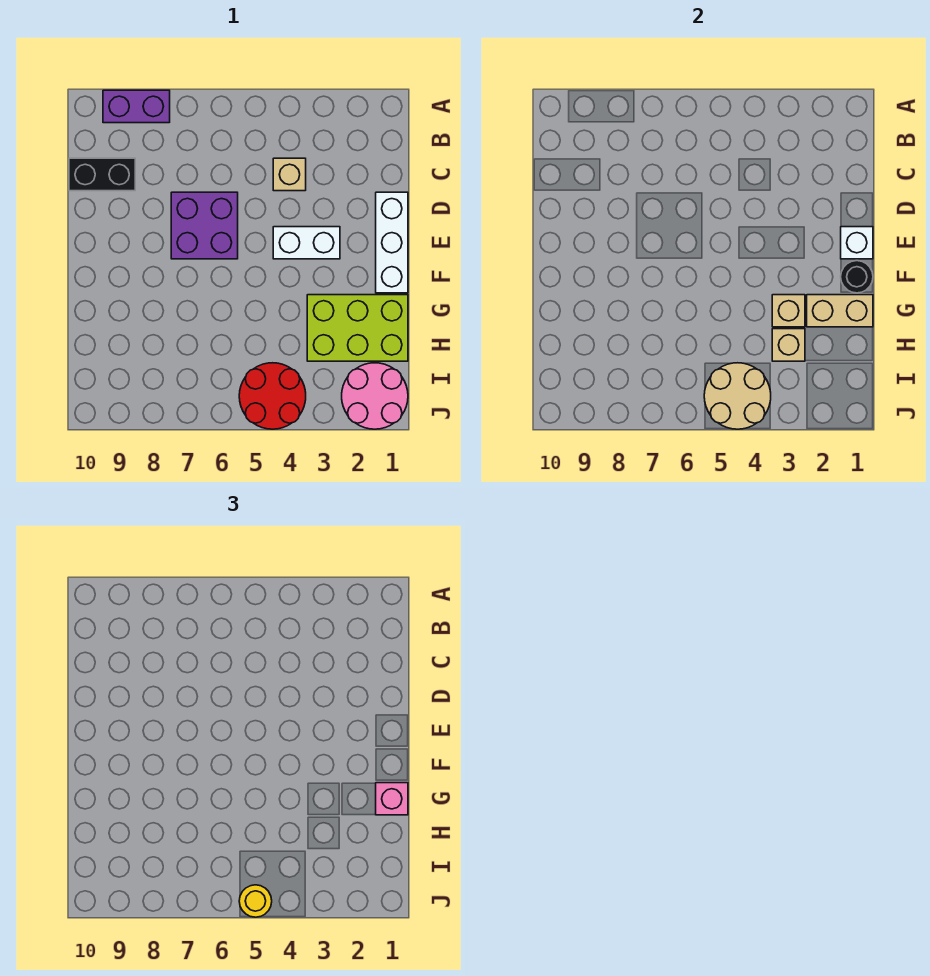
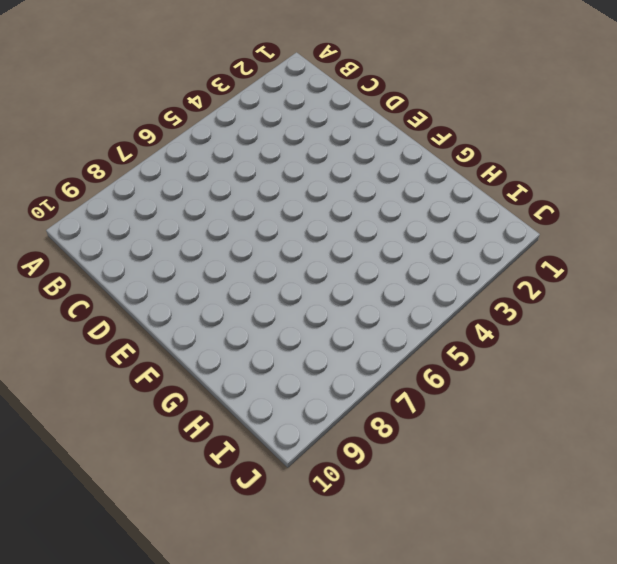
none -> purple 1x2 brick [103,90,170,123]
none -> tan 1x1 brick [273,158,306,191]
none -> black 1x2 brick [69,158,135,191]

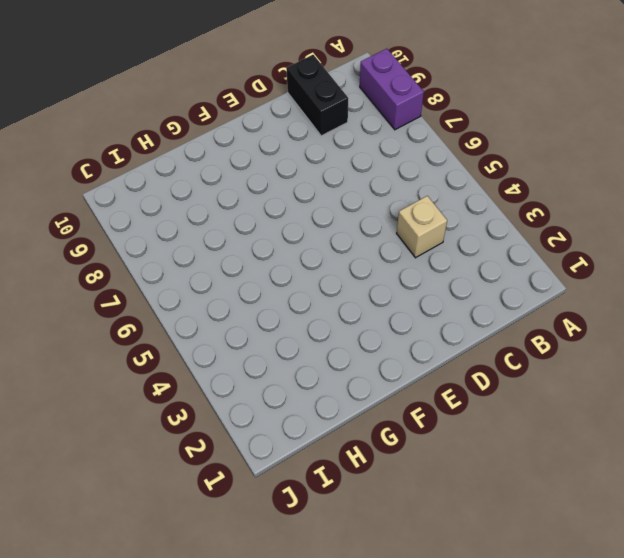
none -> white 1x3 brick [376,192,408,293]
none -> purple 2x2 brick [171,192,238,259]
none -> white 1x2 brick [273,227,340,259]

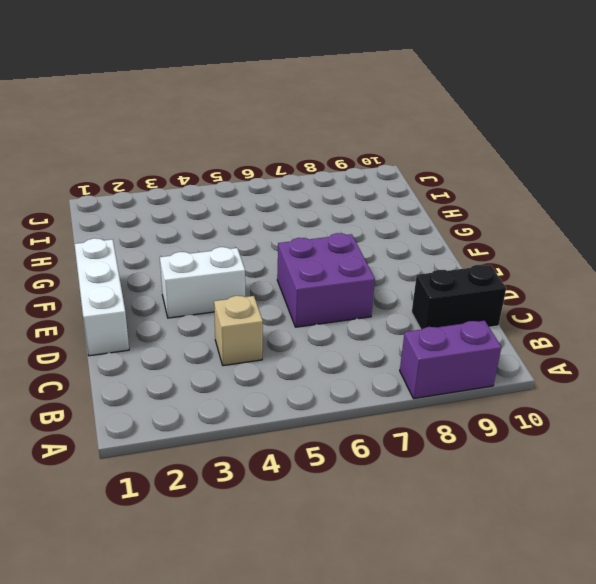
none -> lime 2x3 brick [307,295,408,361]
none -> pink 2x2 round brick [342,363,408,429]
none -> red 2x2 round brick [239,363,306,429]

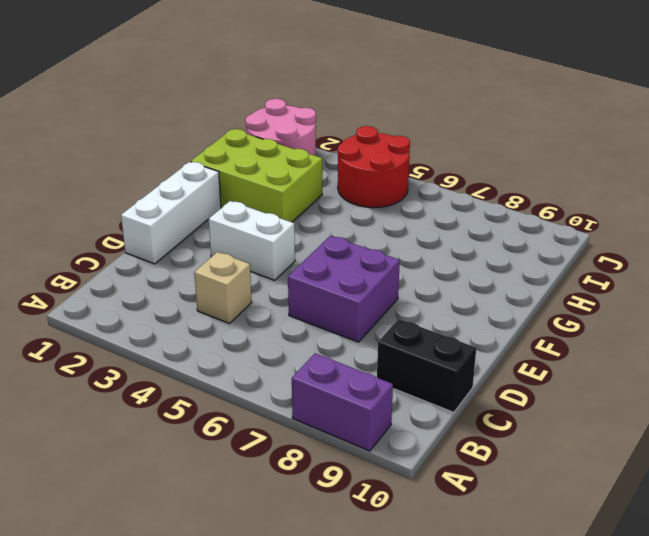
none -> white 1x1 brick [841,227,873,259]
none -> black 1x1 round brick [841,261,873,293]
none -> tan 1x2 brick [807,295,873,327]

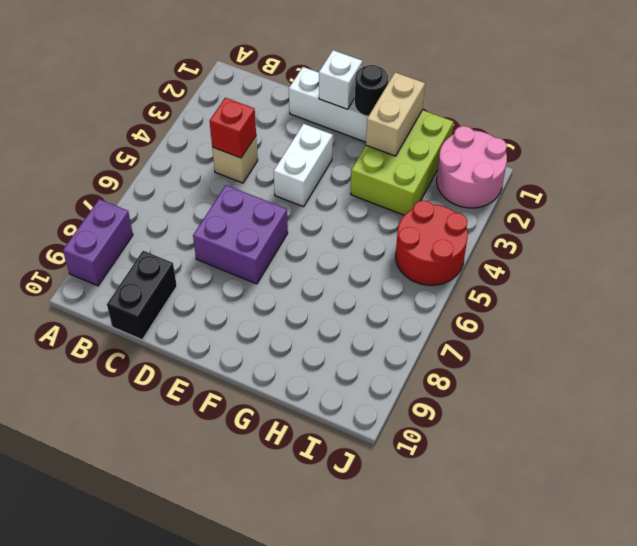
red 1x1 brick [210,98,256,158] -> none
none -> tan 1x1 brick [772,295,805,327]
none -> tan 1x1 brick [772,329,805,361]
none -> tan 2x2 round brick [704,363,771,429]

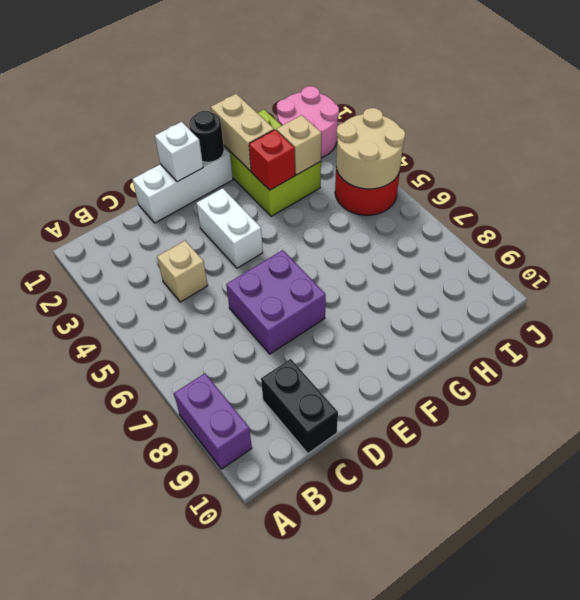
red 1x1 brick [249,130,295,190] -> tan 1x1 brick [772,295,805,327]
none -> pink 1x1 brick [376,783,408,815]
none -> yellow 1x1 round brick [239,885,272,917]

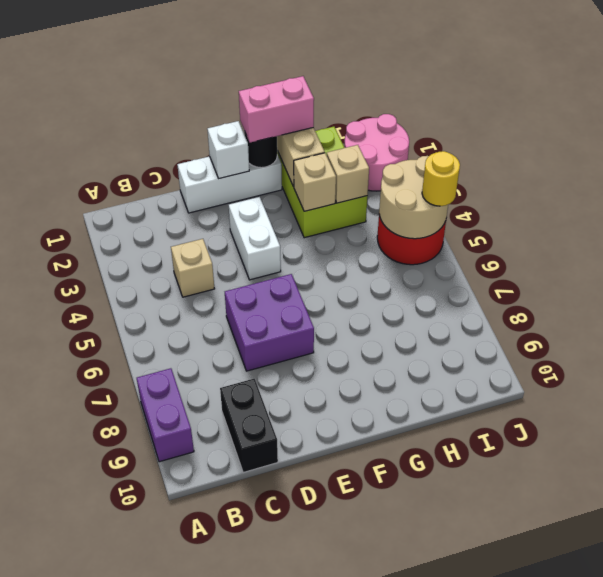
pink 1x2 brick [239,76,314,143] -> pink 1x1 brick [376,783,408,815]

